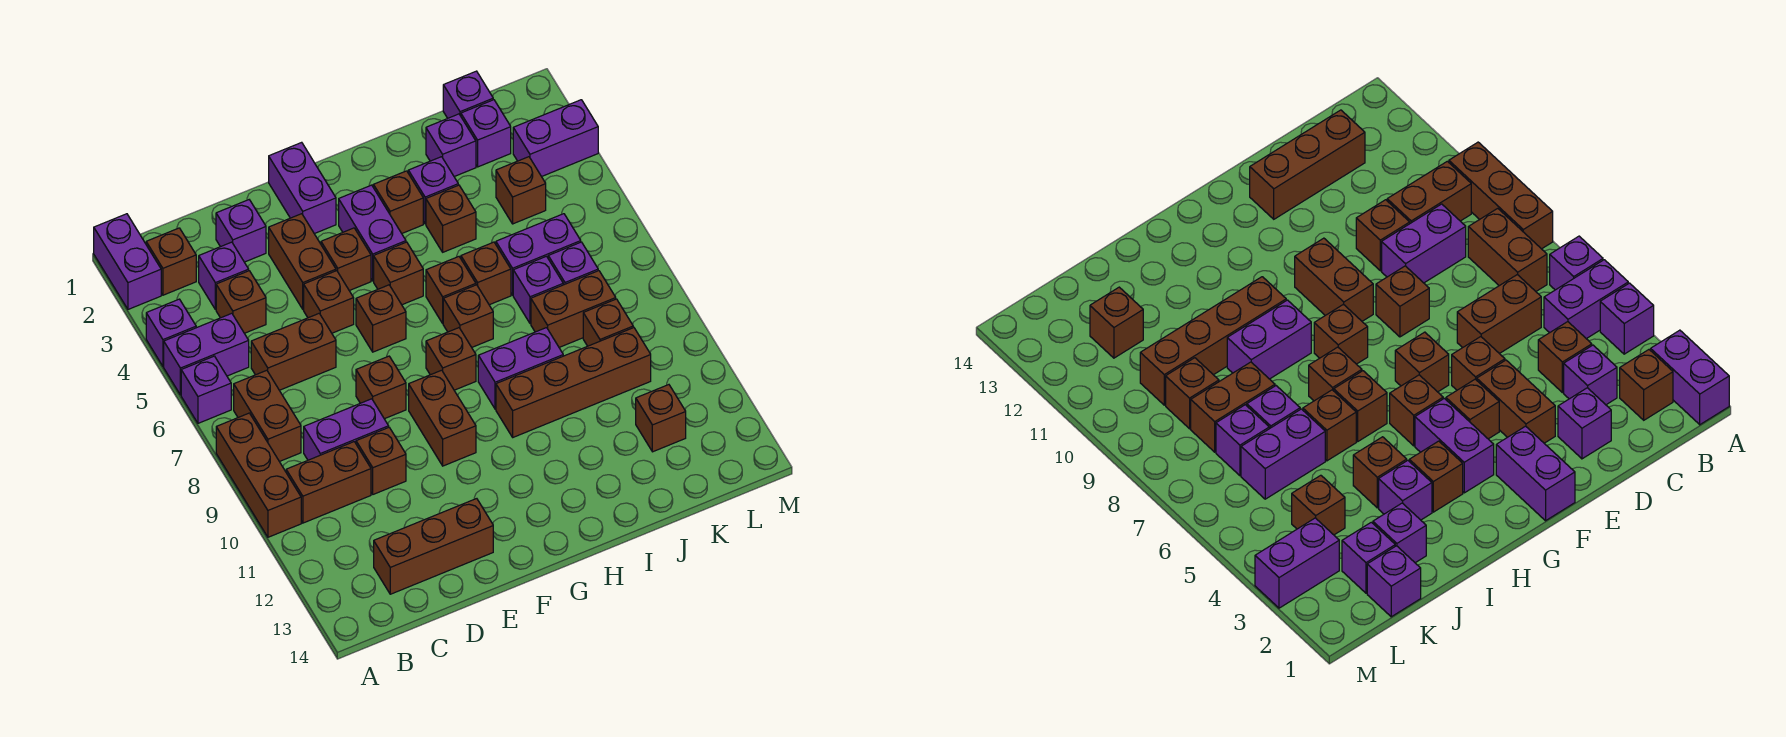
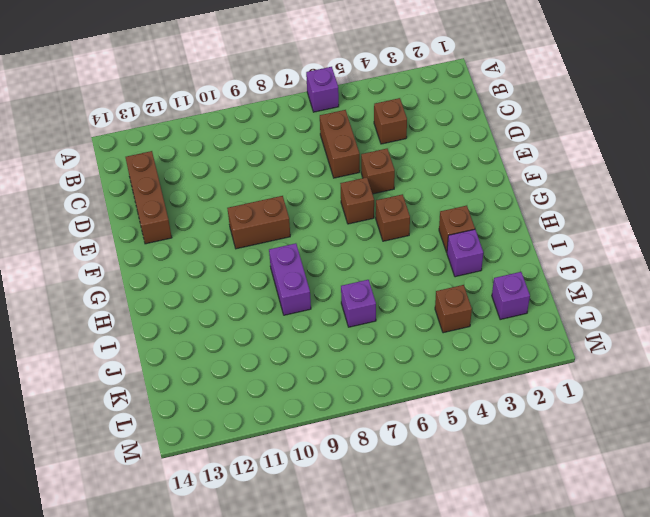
none -> purple 1x2 brick [94,214,161,309]
none -> purple 1x1 brick [146,299,196,366]
none -> purple 1x2 brick [164,313,249,395]
none -> brown 1x3 brick [216,413,301,537]

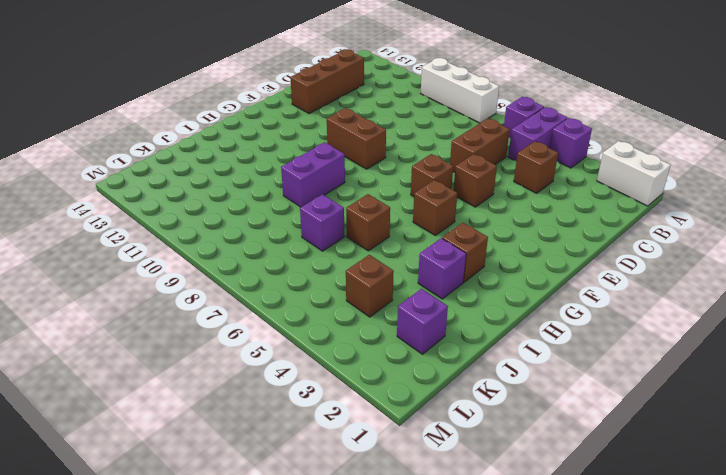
white 1x2 brick [597,141,671,206] -> purple 1x2 brick [94,214,161,309]
white 1x3 brick [421,58,499,123] -> brown 1x3 brick [216,413,301,537]
none -> brown 1x1 brick [146,228,196,295]
none -> brown 1x2 brick [234,370,301,462]
none -> brown 1x2 brick [286,442,371,523]
none -> purple 1x1 brick [199,242,249,309]

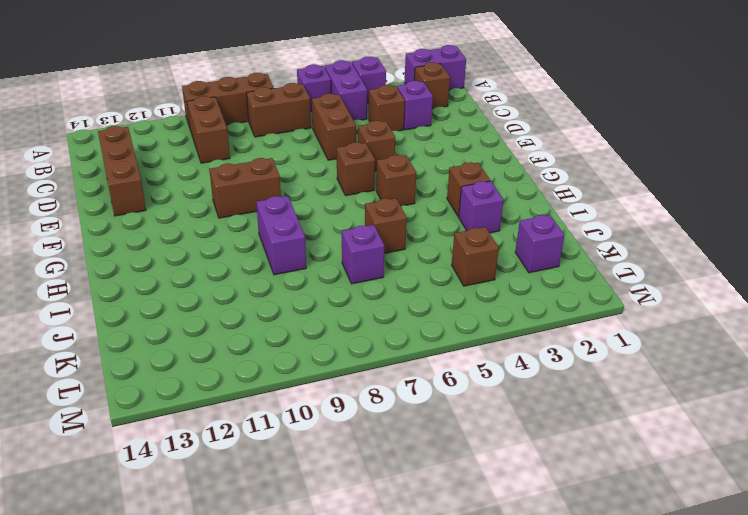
none -> purple 1x2 brick [304,399,389,460]
none -> purple 1x1 brick [216,200,266,262]
none -> brown 1x1 brick [356,428,406,494]
none -> brown 1x2 brick [269,214,336,309]

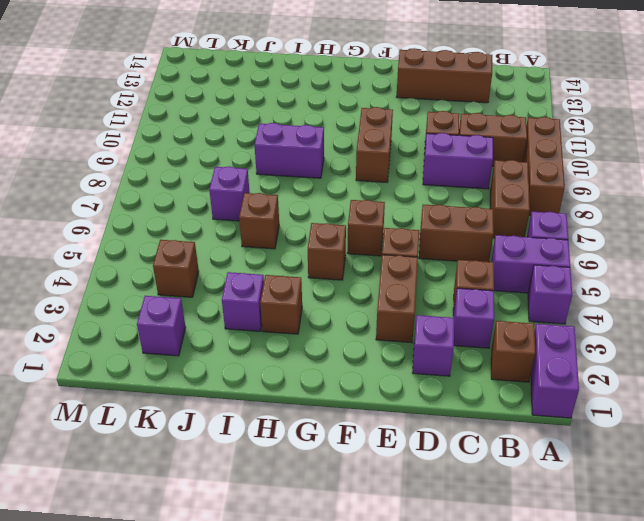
none -> brown 1x1 brick [356,356,406,419]
none -> purple 1x2 brick [269,142,336,234]
none -> brown 1x1 brick [321,228,371,291]
none -> purple 1x2 brick [339,185,406,281]

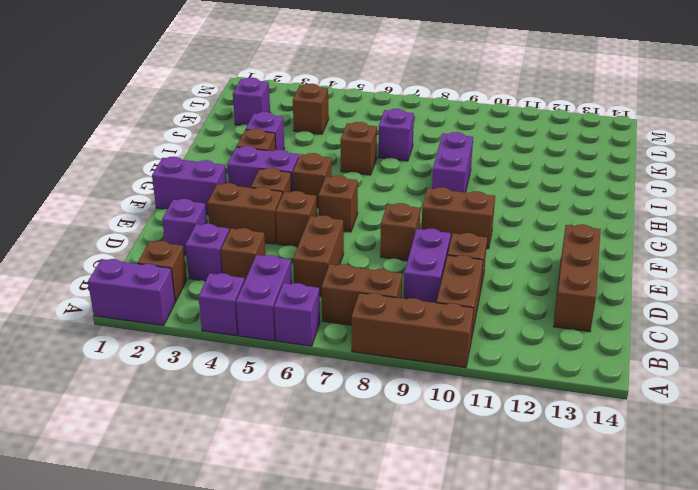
none -> brown 1x1 brick [426,328,476,390]
none -> brown 1x1 brick [426,257,476,323]
none -> brown 1x1 brick [443,285,493,347]
none -> brown 1x4 brick [496,328,651,437]

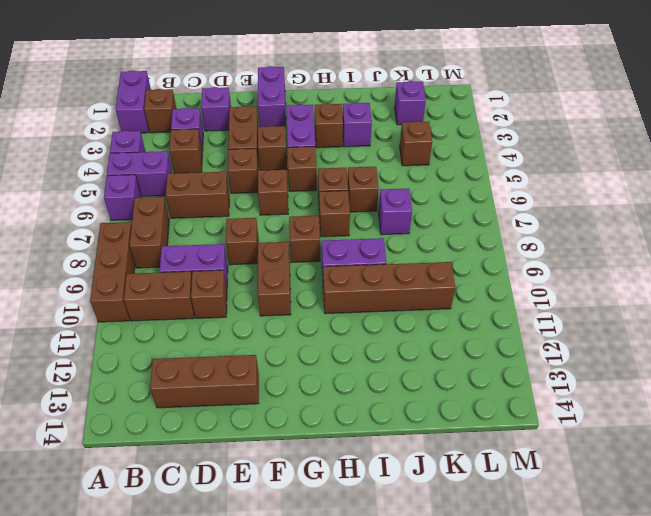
none -> brown 1x1 brick [426,185,476,252]
none -> purple 1x1 brick [426,114,476,177]
none -> purple 1x2 brick [496,214,581,295]
none -> brown 1x2 brick [531,271,616,347]

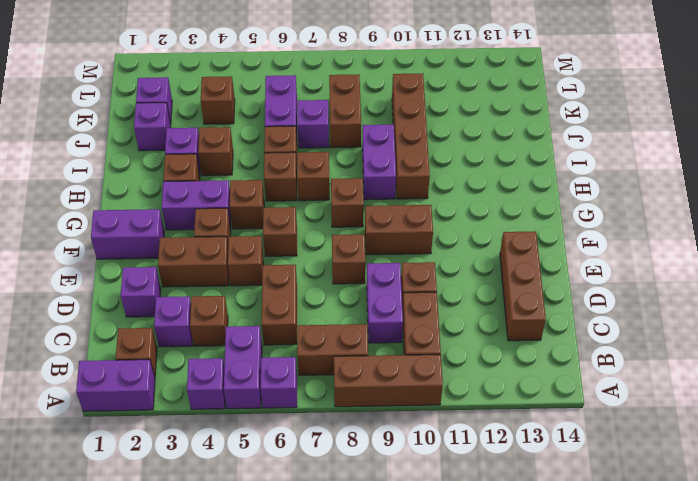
none -> purple 1x1 brick [443,71,493,118]
none -> purple 1x1 brick [548,242,598,285]
none -> brown 1x1 brick [583,299,633,346]
none -> brown 1x1 brick [636,385,686,452]

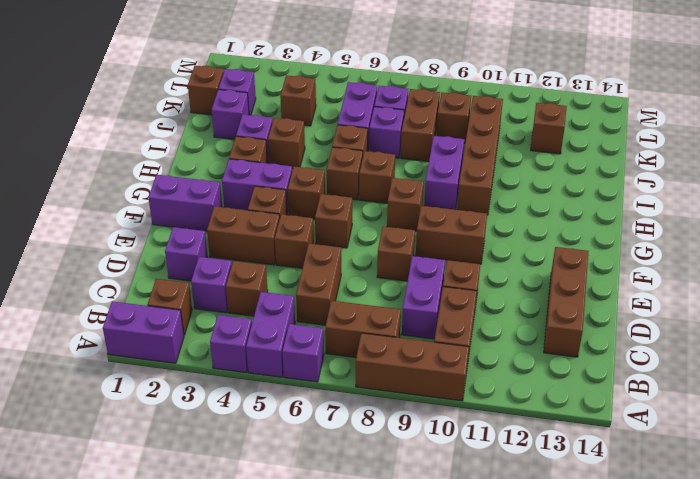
brown 1x1 brick [188,66,224,115] -> purple 1x1 brick [443,71,493,118]
none -> purple 1x2 brick [513,100,598,177]

